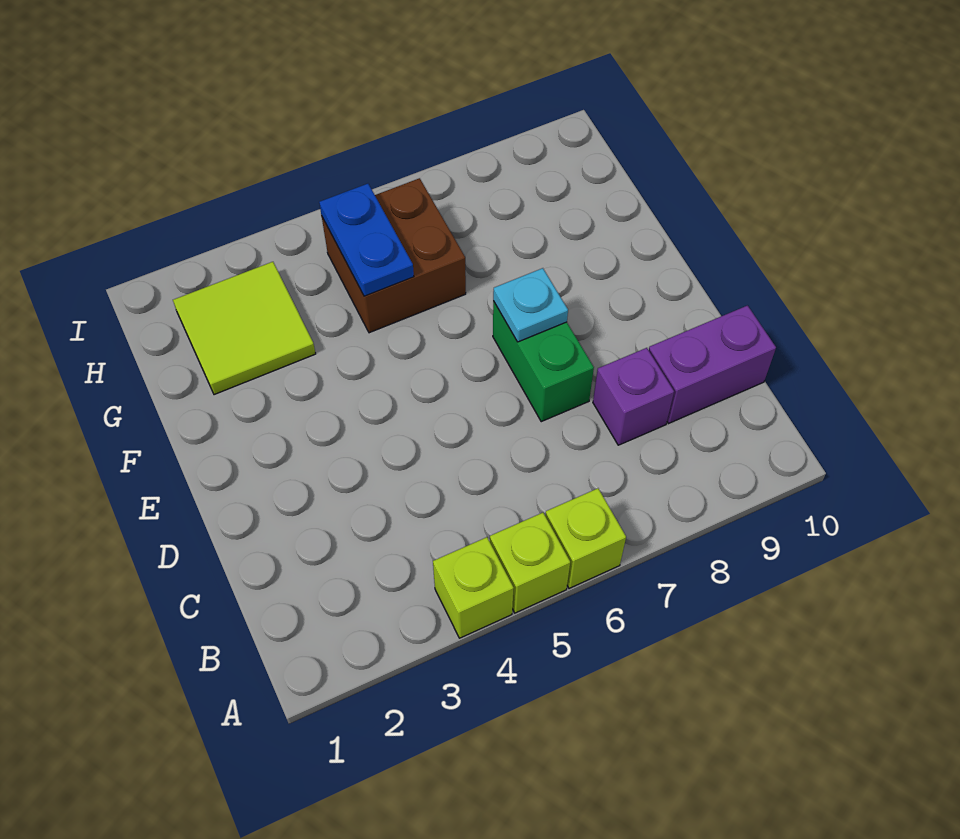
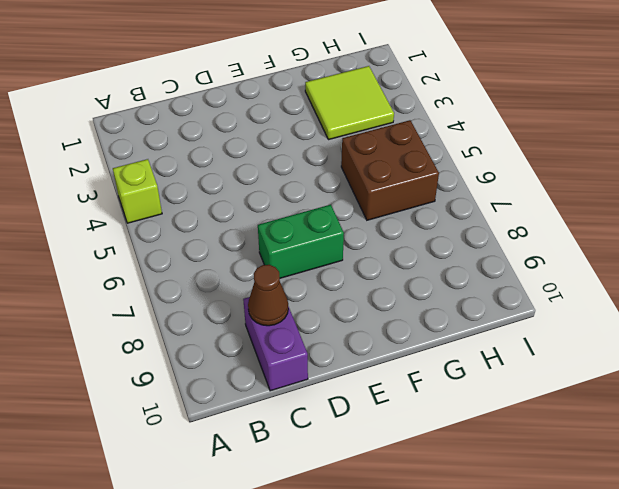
brown 1x1 cone [248,265,288,326] -> none
none -> lime 1x1 brick [490,513,570,613]
none -> lime 1x1 brick [545,488,626,588]

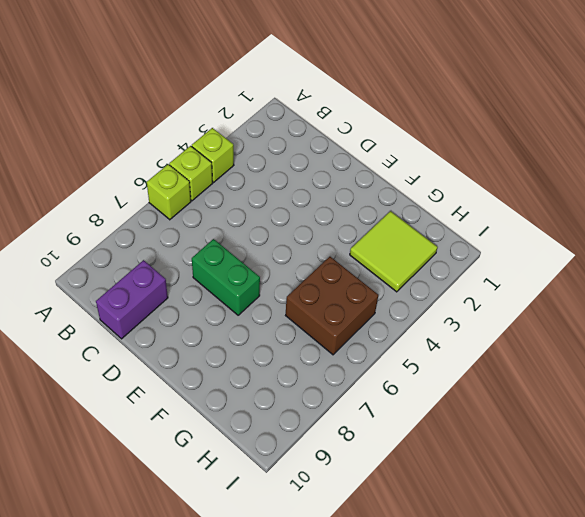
none -> purple 1x1 brick [593,348,674,445]
none -> cyan 1x1 plate [493,268,568,342]

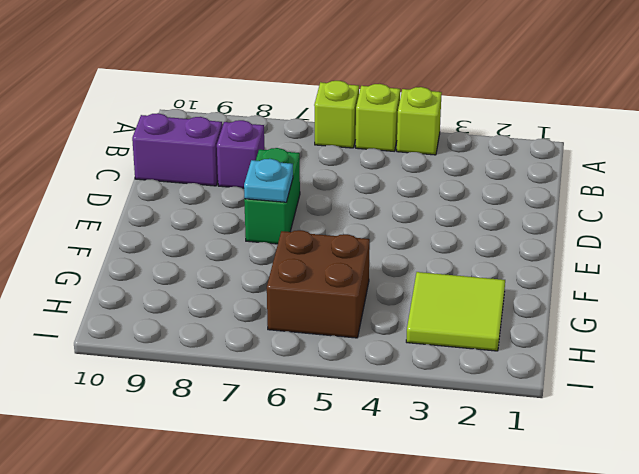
none -> blue 1x2 plate [319,184,414,296]

